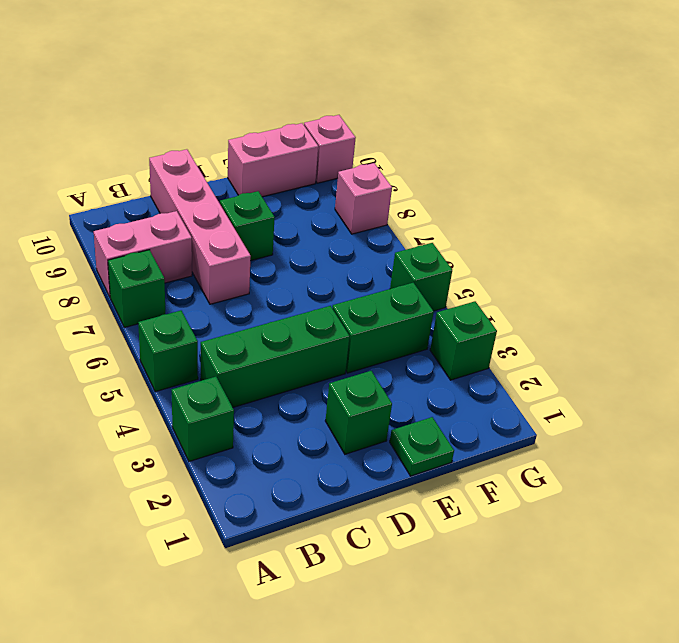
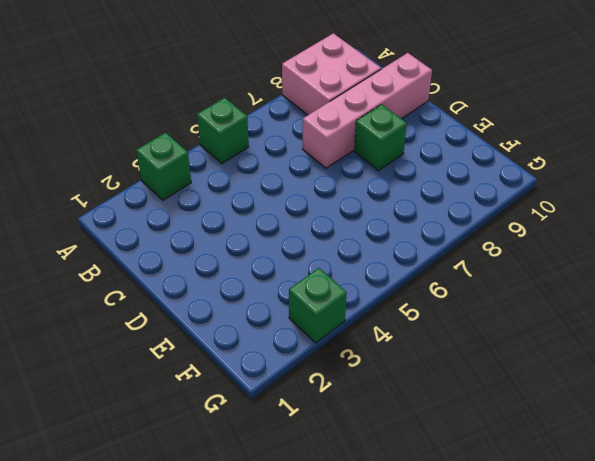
pink 2x2 brick [282,33,381,115] -> pink 1x2 brick [94,211,192,296]
none -> green 1x1 brick [108,250,165,327]
none -> green 1x3 brick [201,306,349,407]
none -> green 1x1 brick [325,371,392,454]

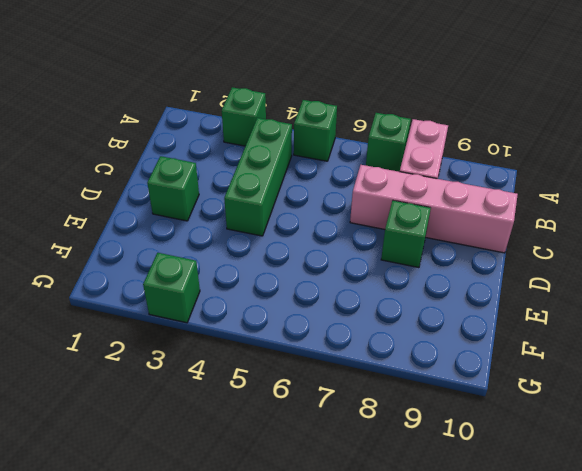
none -> green 1x1 plate [390,417,454,476]
none -> green 1x2 brick [332,283,434,373]
none -> pink 1x2 brick [228,123,318,197]

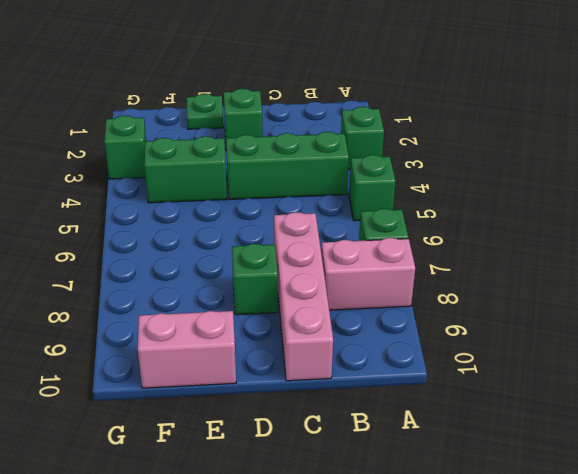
none -> green 1x1 brick [390,243,452,311]
none -> pink 1x1 brick [335,163,392,234]
none -> pink 1x1 brick [304,115,356,183]

